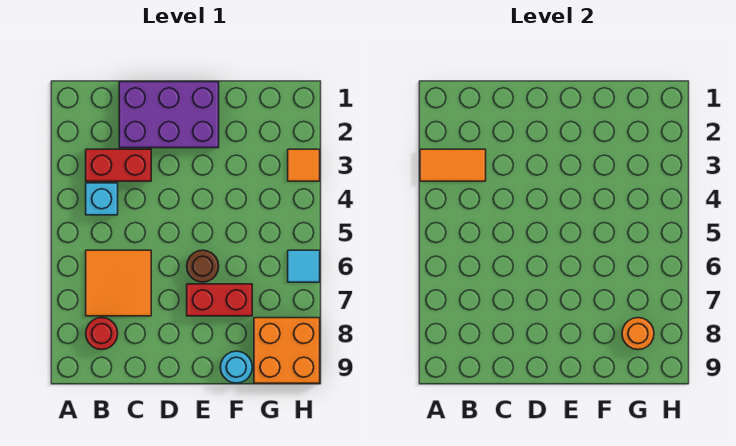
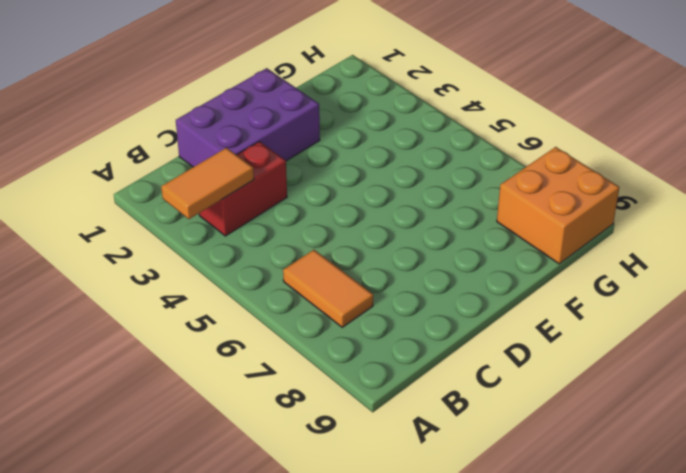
orange 1x2 tile [283,250,373,327] -> orange 2x2 tile [86,250,151,316]
none -> cyan 1x1 brick [86,183,118,215]
none -> red 1x1 round brick [86,318,118,350]
none -> brown 1x1 round brick [187,250,219,282]

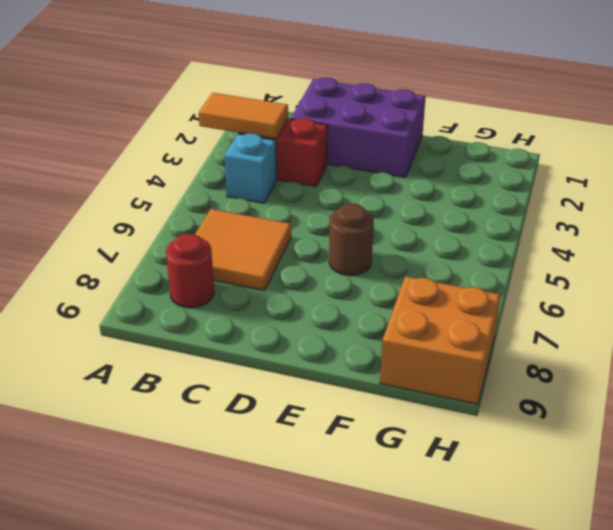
none -> red 1x2 brick [187,284,252,316]
none -> cyan 1x1 round brick [220,351,252,383]
none -> orange 1x1 tile [288,149,320,181]

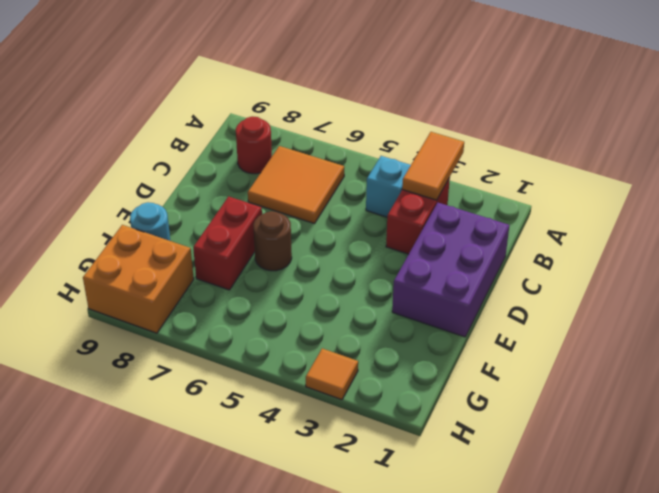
none -> cyan 1x1 tile [288,250,320,282]
none -> orange 1x1 round brick [622,318,654,350]

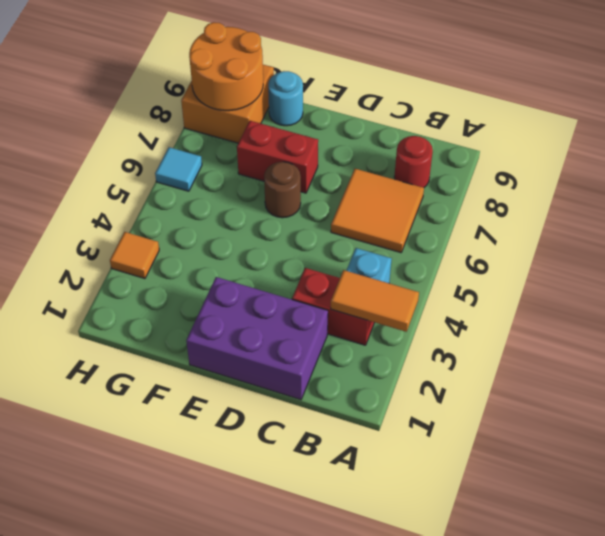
orange 2x2 round brick [189,22,263,111] -> orange 1x1 round brick [622,318,654,350]

